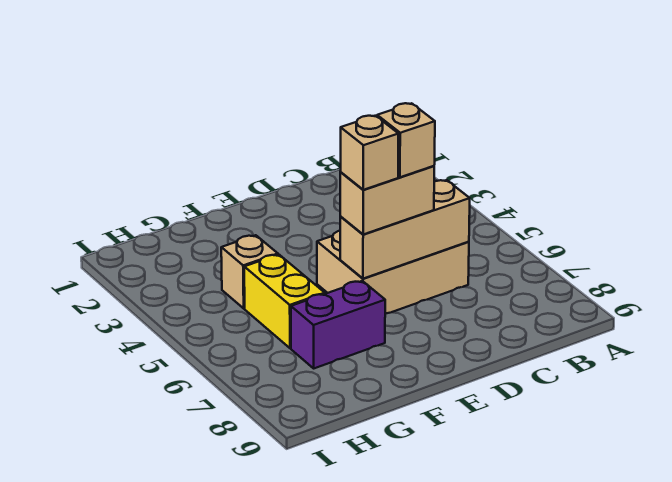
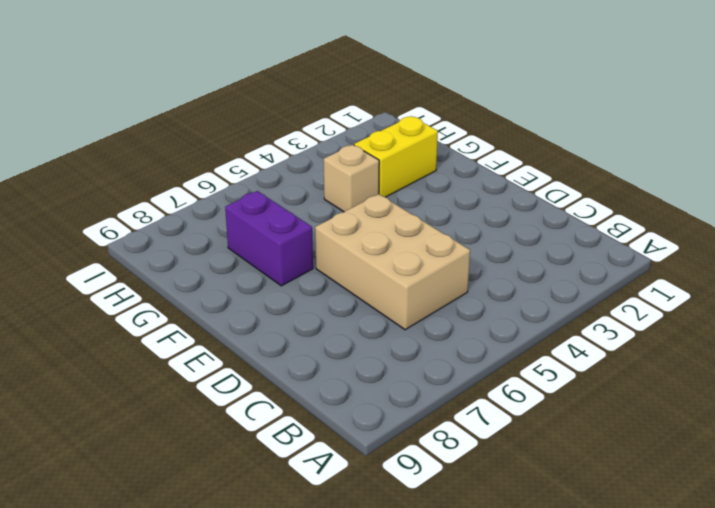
yellow 1x2 brick [354,116,438,197] -> yellow 1x2 brick moved to [244,255,325,348]
none -> tan 1x3 brick [340,180,470,279]
none -> tan 1x2 brick [340,166,434,234]

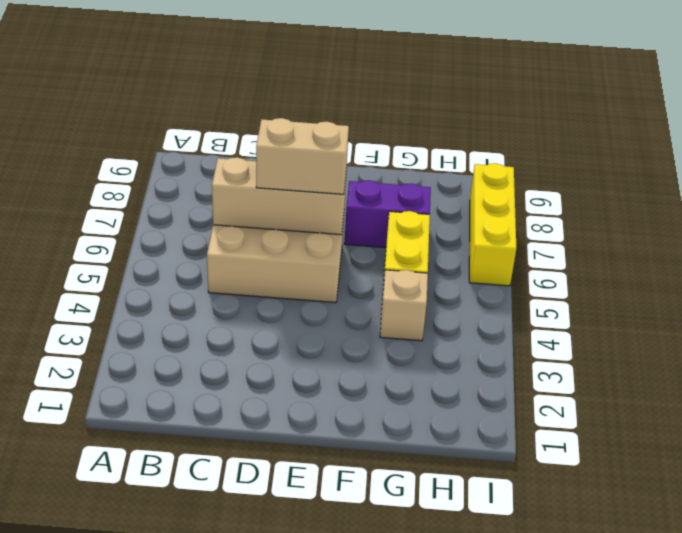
yellow 1x3 brick [469,163,516,286] -> none
none -> tan 1x1 brick [377,103,435,177]
none -> tan 1x1 brick [340,116,399,190]

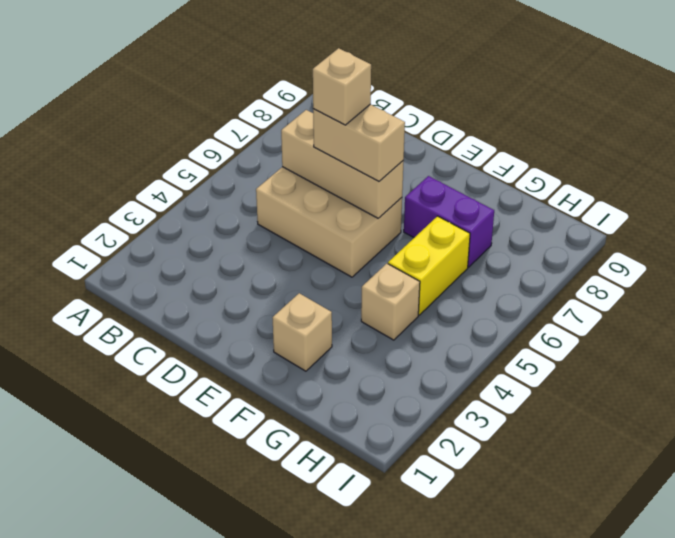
tan 1x1 brick [273,293,332,371] -> tan 1x1 brick moved to [340,116,399,190]

